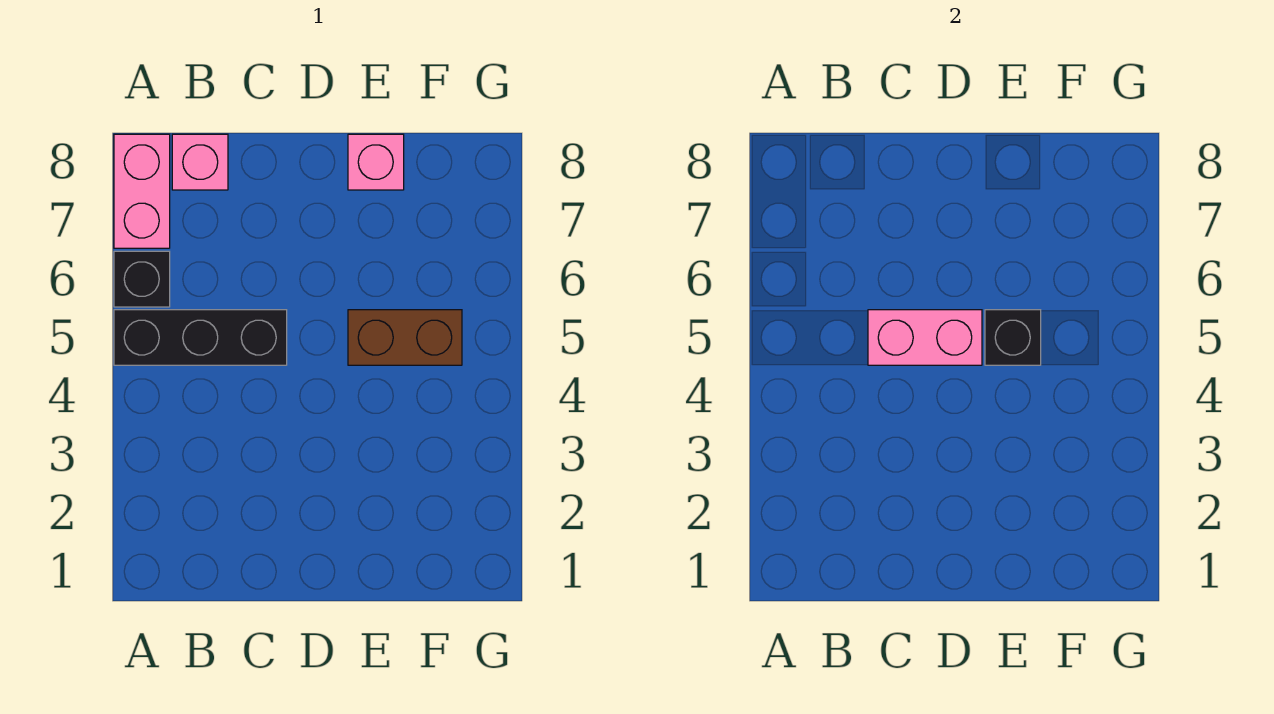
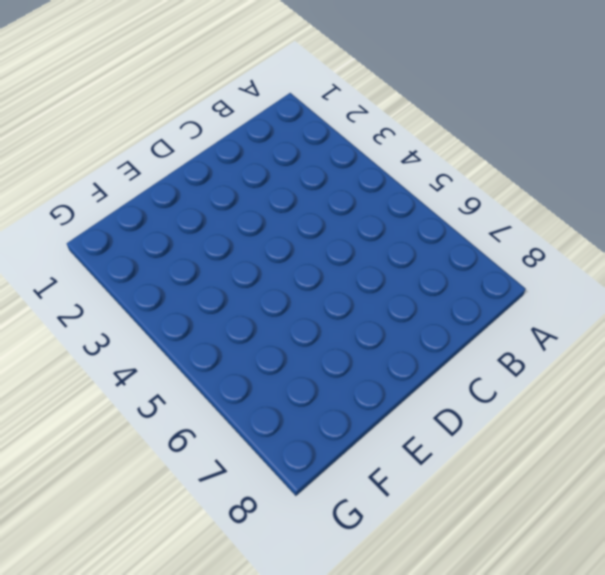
none -> black 1x3 brick [114,310,287,365]
none -> black 1x1 brick [114,251,170,307]

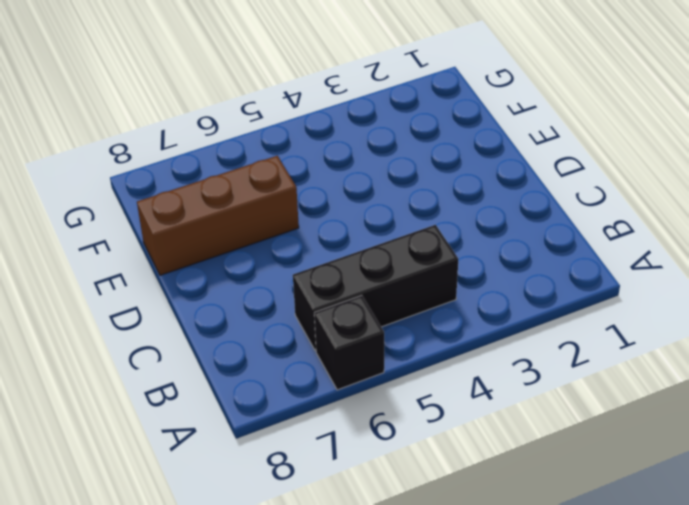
black 1x3 brick [293,225,458,351] -> black 1x3 brick turned to [114,310,287,365]
brown 1x3 brick [137,156,299,275] -> pink 1x1 brick [348,134,404,190]
none -> pink 1x2 brick [114,134,170,248]
none -> pink 1x1 brick [172,134,228,190]

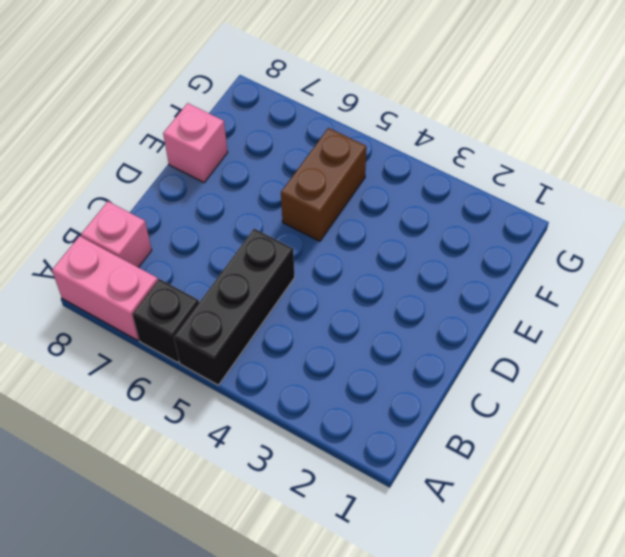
none -> pink 1x2 brick [868,310,982,365]
none -> black 1x1 brick [985,310,1041,365]

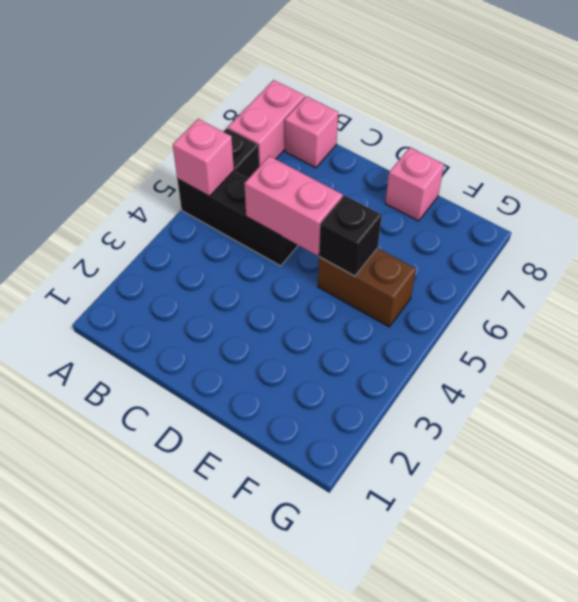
pink 1x1 brick [173,119,234,196] -> none

